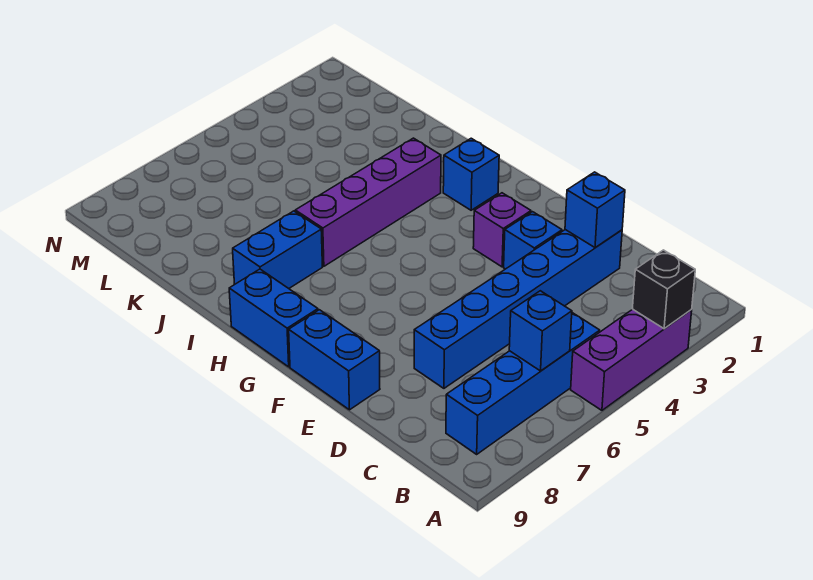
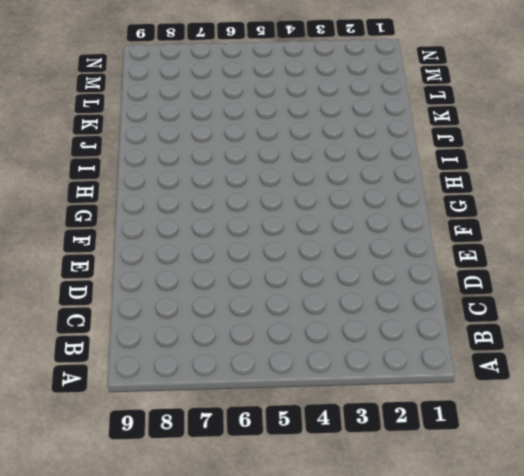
none -> purple 1x3 brick [571,309,692,410]
none -> blue 1x4 brick [446,313,600,454]
none -> blue 1x6 brick [414,230,622,388]

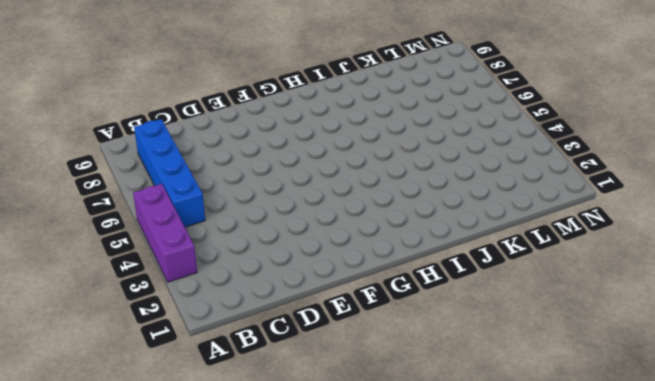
none -> blue 1x6 brick [414,230,622,388]
none -> blue 1x1 brick [504,212,562,269]
none -> blue 1x2 brick [289,310,380,410]

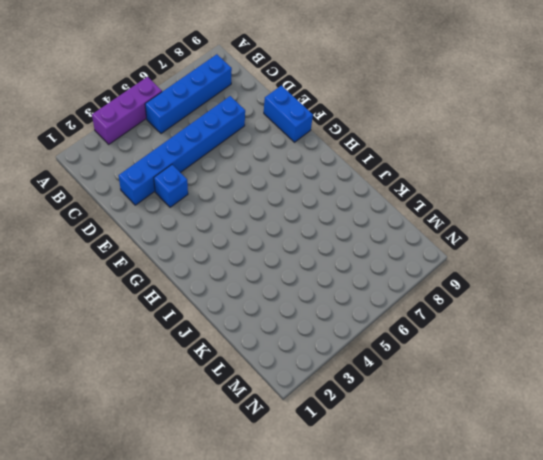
none -> purple 1x1 brick [473,193,531,267]
none -> blue 1x2 brick [229,269,318,367]
none -> blue 1x1 brick [443,138,499,210]

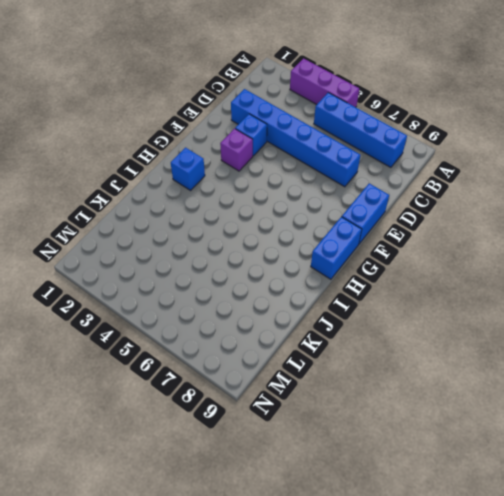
none -> purple 1x4 brick [295,138,441,266]
none -> blue 1x2 brick [233,211,322,288]
none -> black 1x1 brick [632,250,695,329]

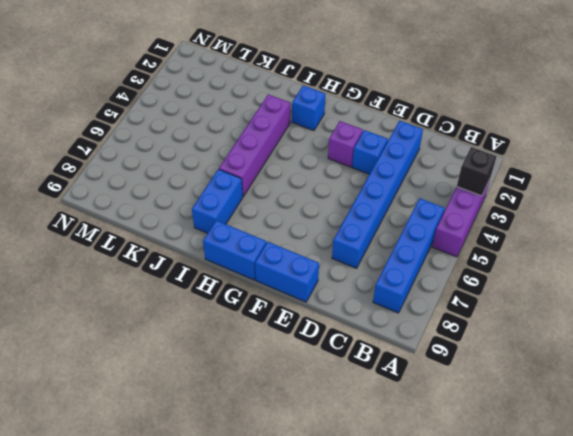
none -> blue 1x1 brick [509,291,572,371]
none -> blue 1x1 brick [565,172,625,248]

